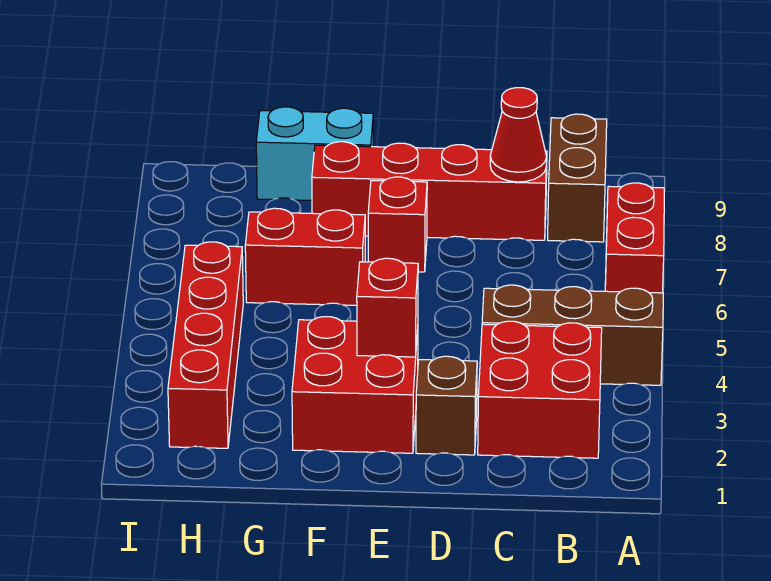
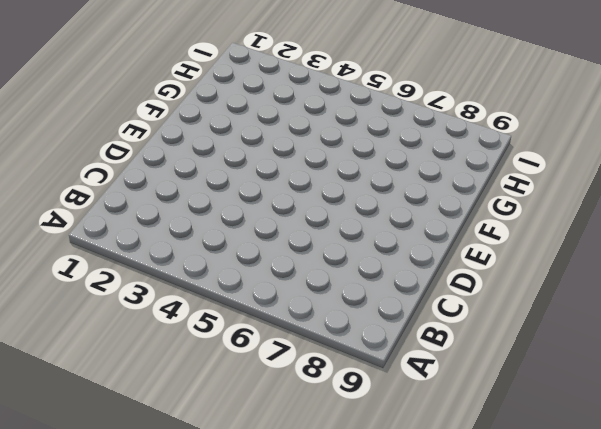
none -> brown 1x3 brick [482,285,663,385]
none -> red 1x2 brick [605,183,664,293]
none -> red 2x2 brick [478,321,602,458]

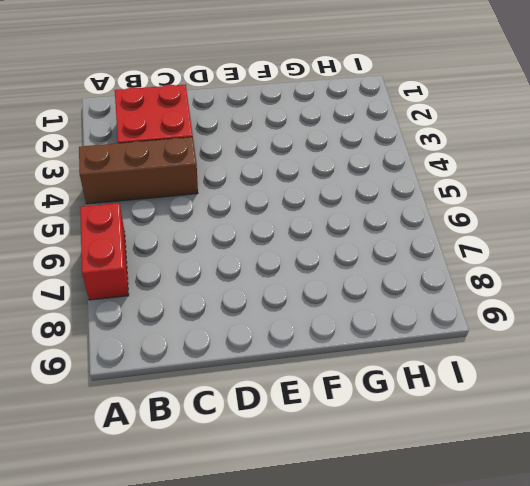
none -> brown 1x2 brick [548,114,607,242]
none -> red 1x4 brick [312,142,547,240]
none -> brown 1x1 brick [416,356,477,455]

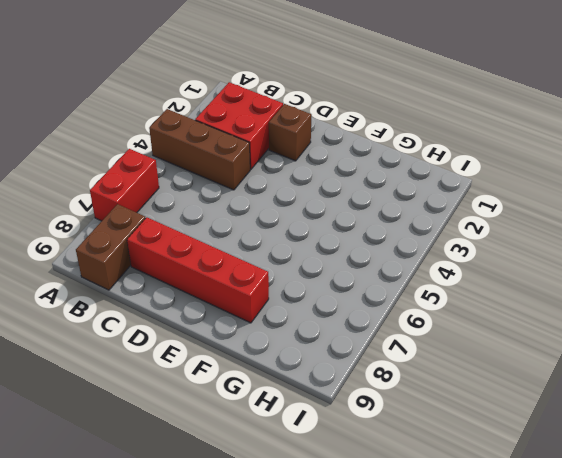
none -> red 2x2 brick [292,317,418,453]
none -> red 1x1 brick [368,177,427,272]
none -> red 1x2 brick [245,208,365,305]

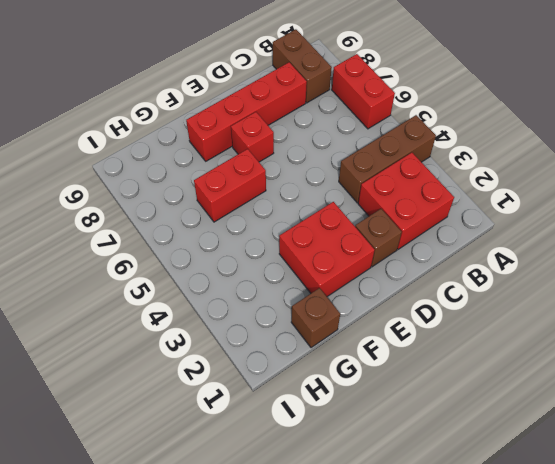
brown 1x1 brick [291,288,340,348] -> none
none -> cyan 1x2 brick [256,107,373,201]
none -> red 1x4 brick [168,242,243,448]
none -> red 1x1 cone [490,88,547,182]

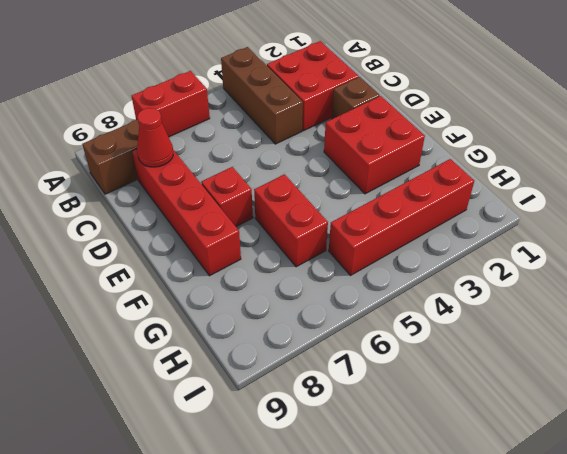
none -> cyan 1x2 brick [256,107,373,201]
none -> red 1x1 brick [357,258,418,357]

